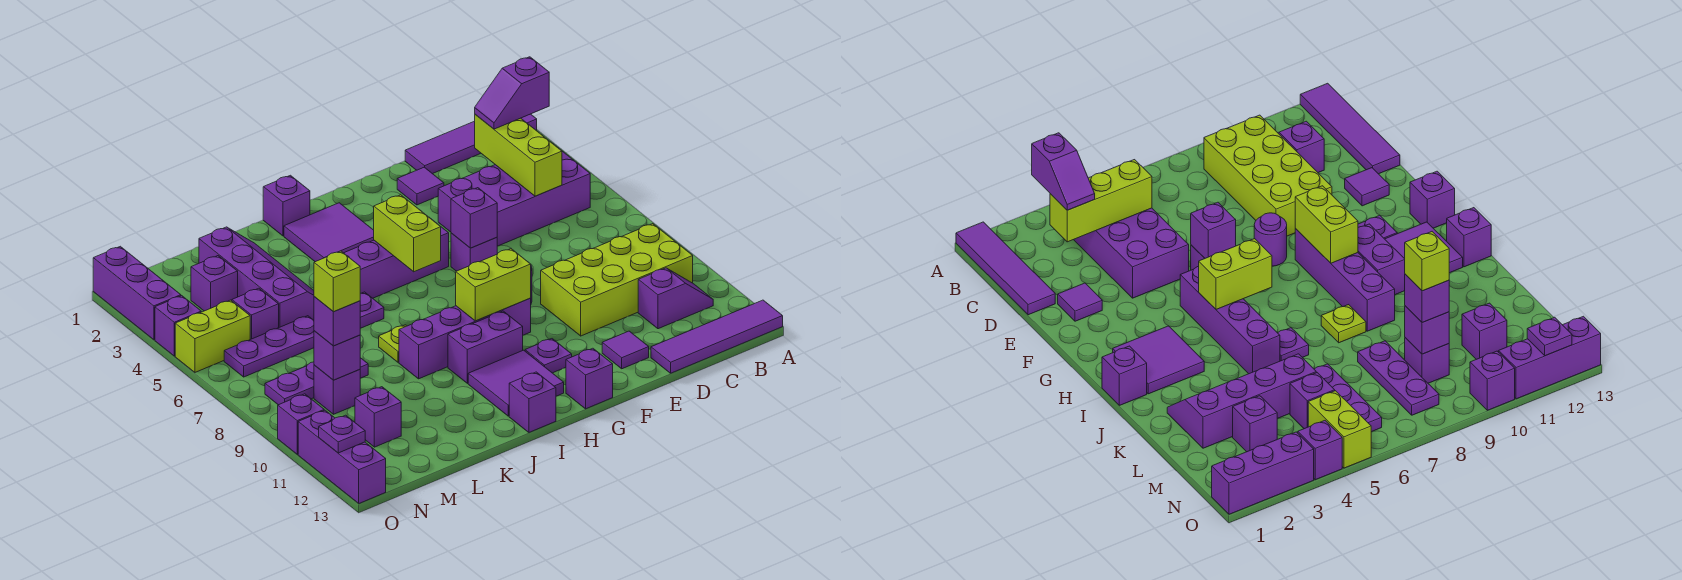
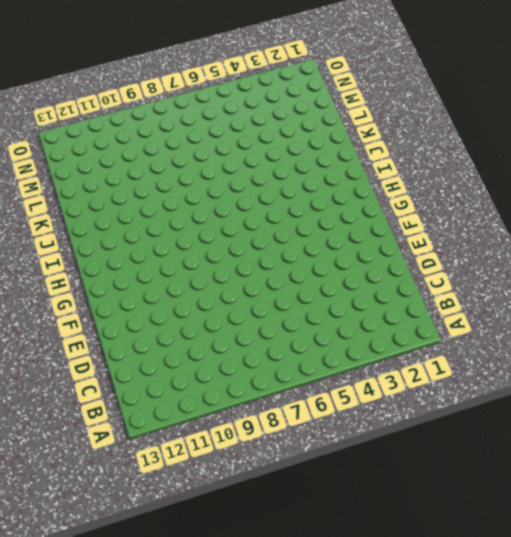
none -> purple 1x4 tile [405,114,537,174]
none -> purple 1x4 tile [651,300,783,373]
none -> purple 2x4 brick [438,151,590,246]
none -> lime 2x4 brick [541,224,693,336]

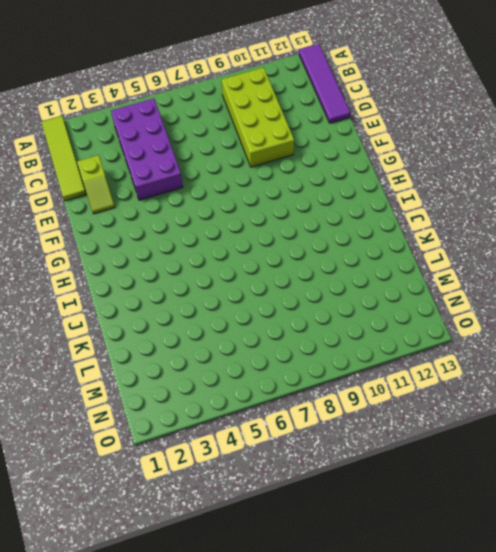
lime 1x4 tile [41,116,86,201] -> purple 1x4 tile [405,114,537,174]
lime 1x2 slope [77,155,115,214] -> purple 1x1 tile [397,167,444,205]
none -> purple 1x2 slope [638,268,713,329]
none -> purple 1x1 tile [602,331,649,369]
none -> purple 1x1 brick [451,233,497,271]
none -> purple 1x1 round brick [1254,213,1287,266]

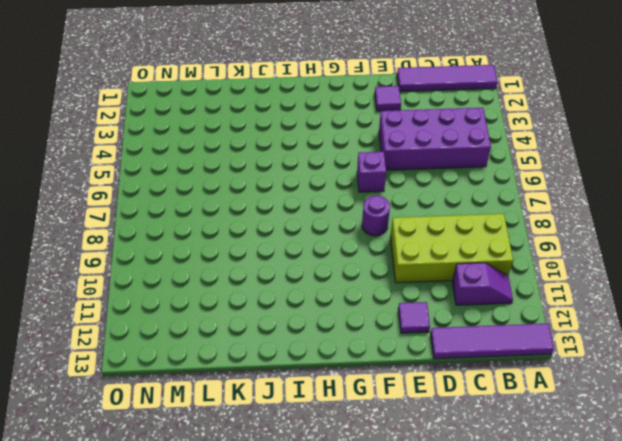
none -> purple 1x4 brick [344,226,449,298]
none -> purple 1x4 brick [399,298,531,379]
none -> purple 1x1 plate [525,339,572,373]
none -> purple 1x1 brick [566,348,613,409]

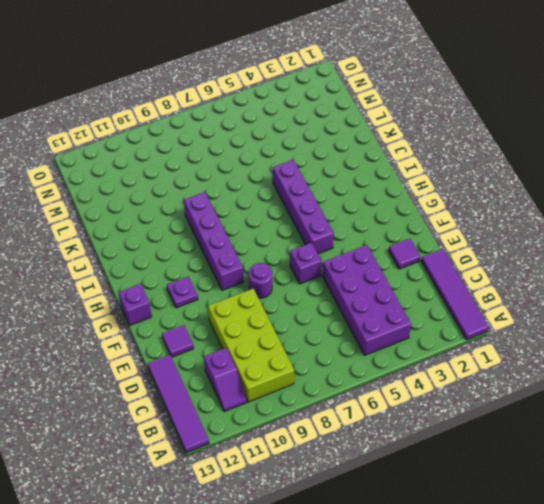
none -> purple 2x2 tile [284,203,374,262]
none -> purple 1x2 brick [448,311,523,383]
none -> purple 2x2 tile [468,350,564,416]
none -> purple 1x1 brick [263,175,310,236]

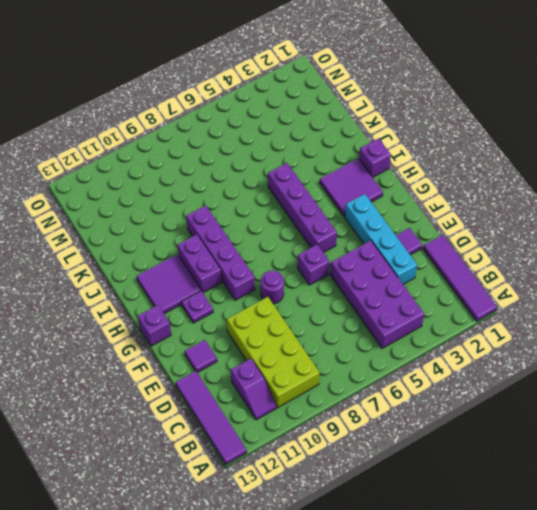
cyan 1x4 brick [345,194,417,284] -> none
none -> purple 1x1 brick [509,372,556,432]
none -> purple 1x1 plate [360,292,384,328]
none -> lime 1x1 plate [379,325,407,362]
none -> purple 2x4 slope [199,227,314,327]

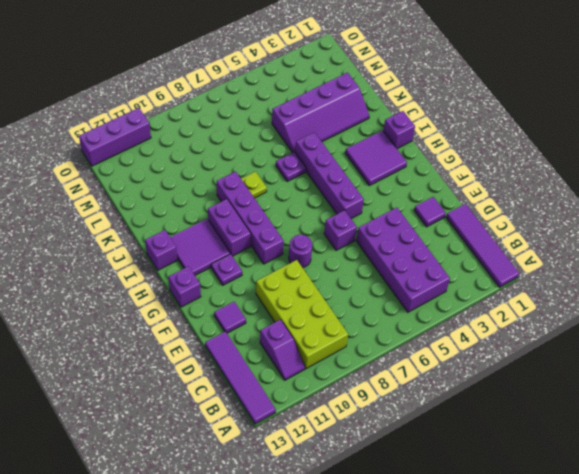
none -> purple 1x3 plate [224,316,314,377]
none -> purple 1x3 plate [265,358,368,405]
none -> purple 1x1 brick [191,256,238,311]
none -> purple 1x1 brick [232,288,279,339]

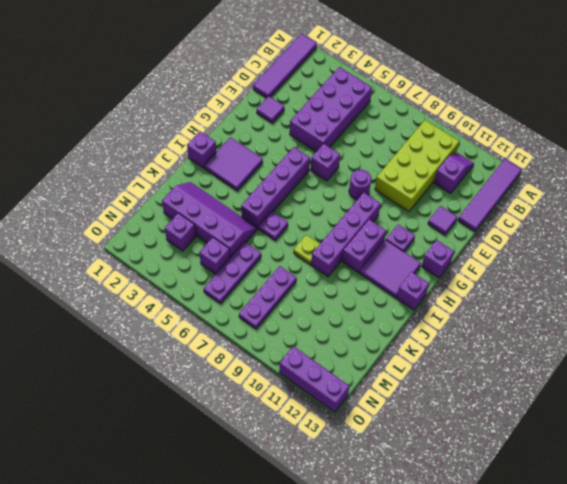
none -> purple 1x1 brick [314,365,360,414]
none -> purple 1x1 brick [355,387,401,447]
none -> lime 1x2 brick [175,300,250,372]
none -> purple 1x3 brick [93,246,181,340]

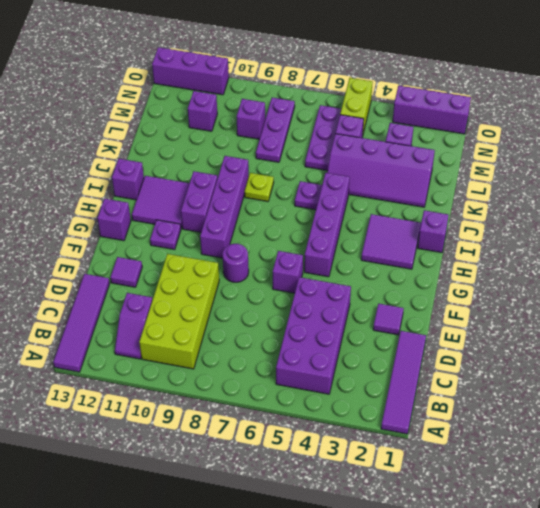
none -> purple 1x1 brick [155,296,201,356]
none -> purple 1x1 brick [278,394,324,454]
none -> lime 1x3 brick [475,114,562,196]
none -> purple 1x1 brick [451,188,497,248]

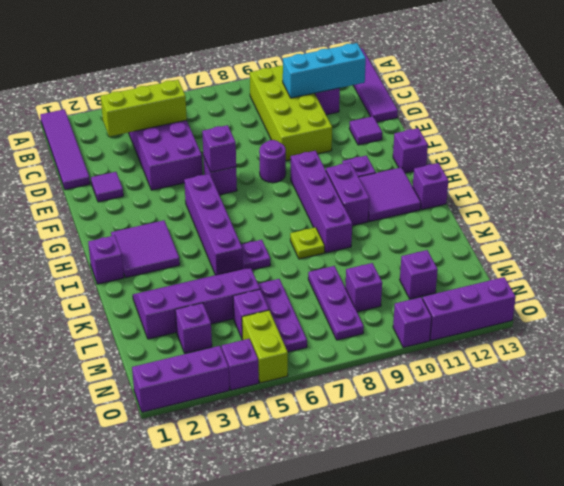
cyan 1x3 brick [283,43,366,98] -> none
none -> lime 1x2 brick [456,249,531,321]
none -> lime 1x2 brick [374,195,441,272]
none -> purple 1x1 brick [314,331,360,380]
none -> purple 1x1 plate [319,415,365,453]

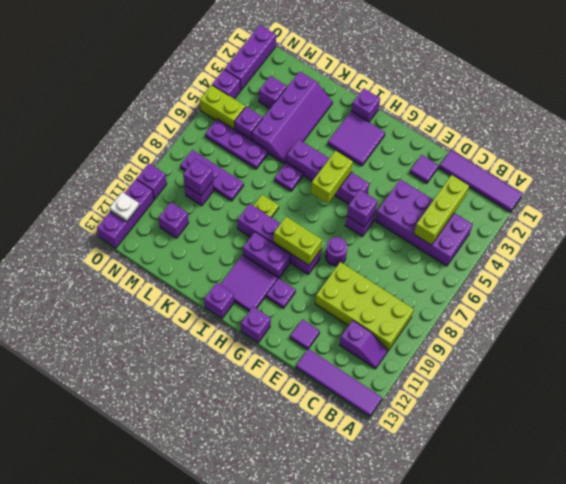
white 1x1 plate [109,192,139,222] -> purple 1x1 plate [319,415,365,453]
none -> purple 1x2 slope [475,57,549,129]
none -> purple 1x1 brick [314,297,360,346]
none -> lime 1x1 brick [314,251,360,312]

